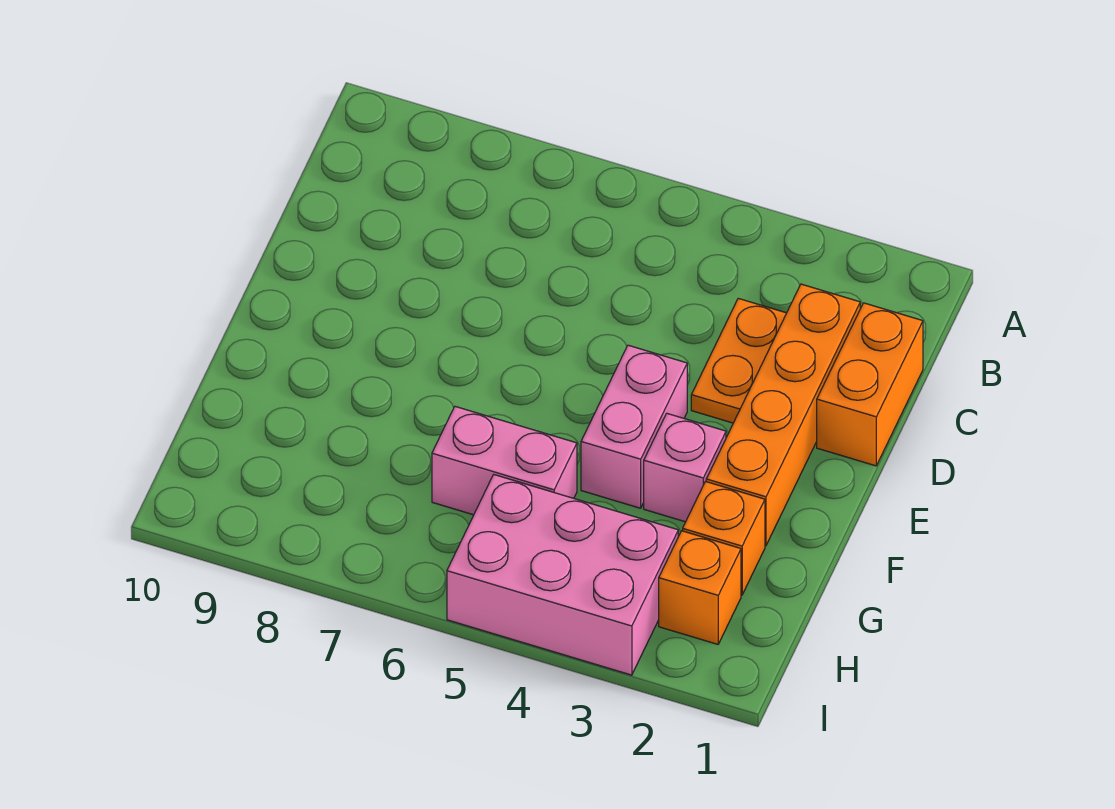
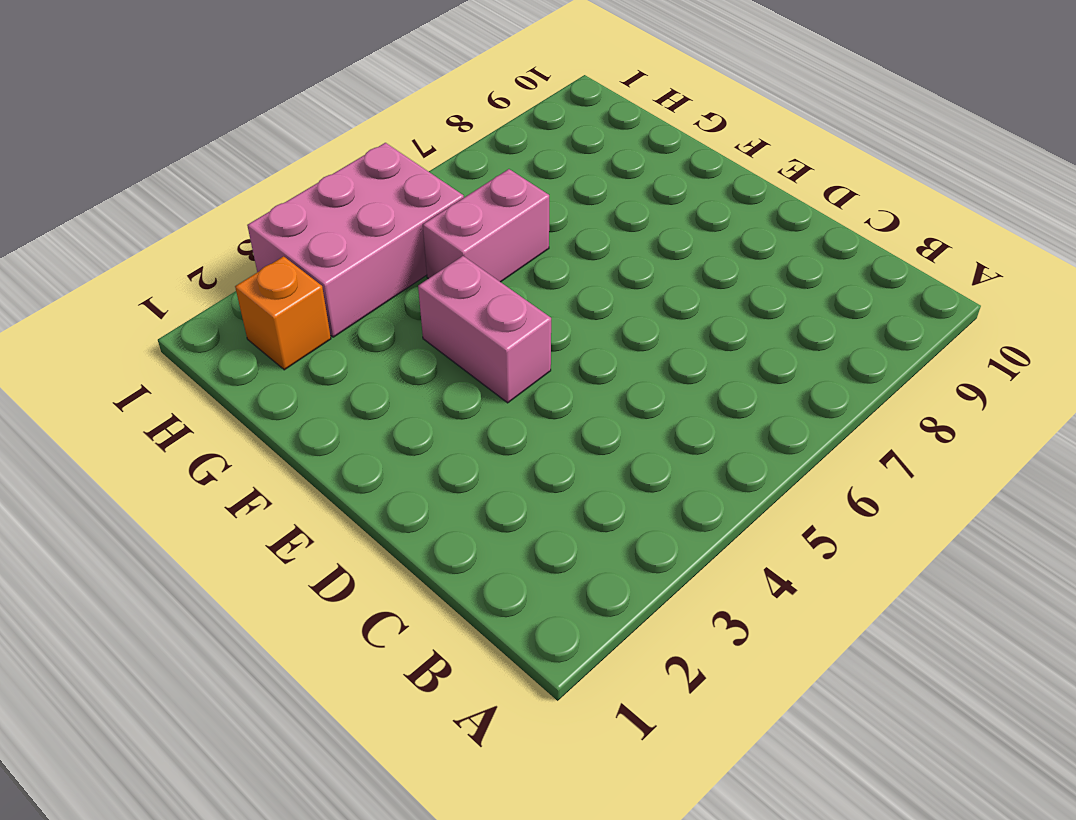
none -> orange 1x2 brick [817,303,923,466]
none -> orange 1x4 brick [706,284,860,546]

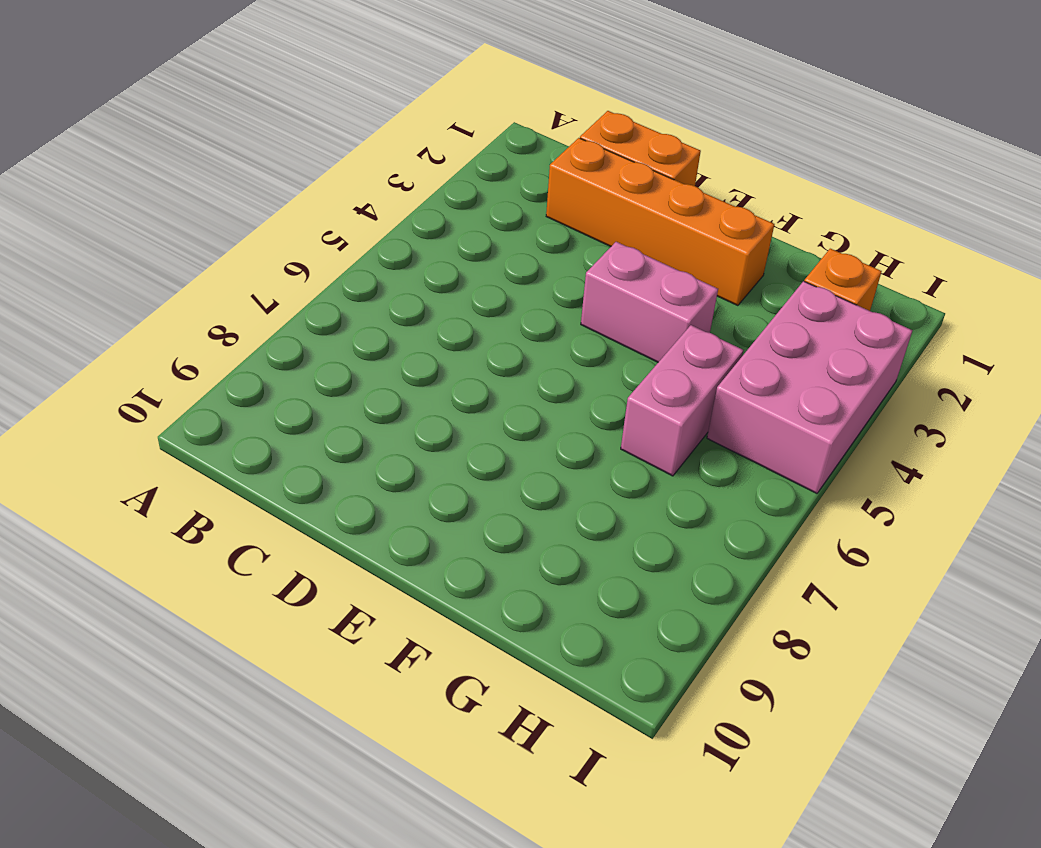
none -> orange 1x2 plate [691,298,786,423]
none -> pink 1x1 brick [644,413,726,522]

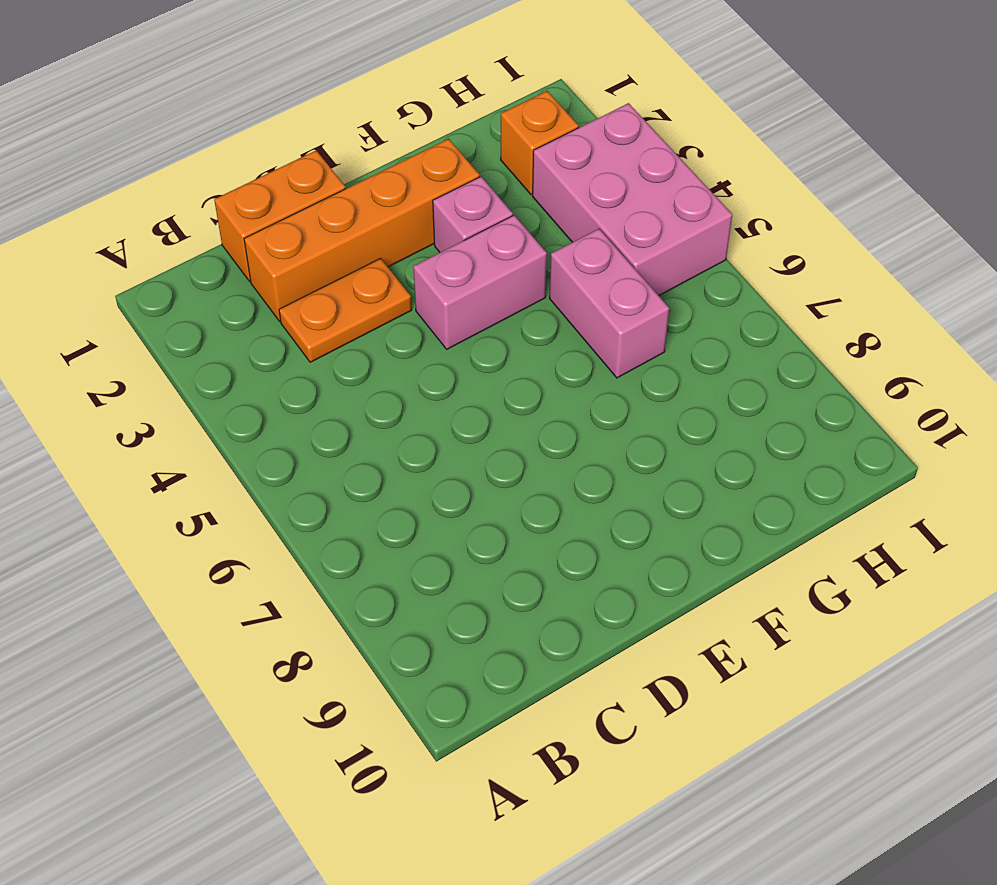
none -> orange 1x1 brick [683,482,765,595]

